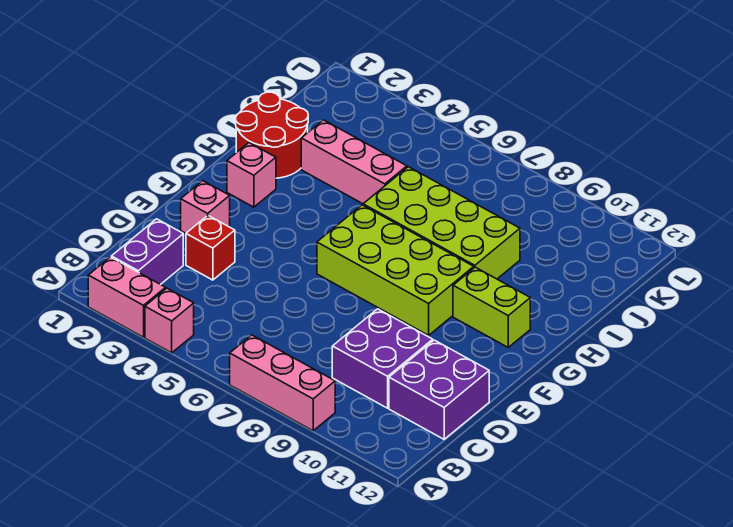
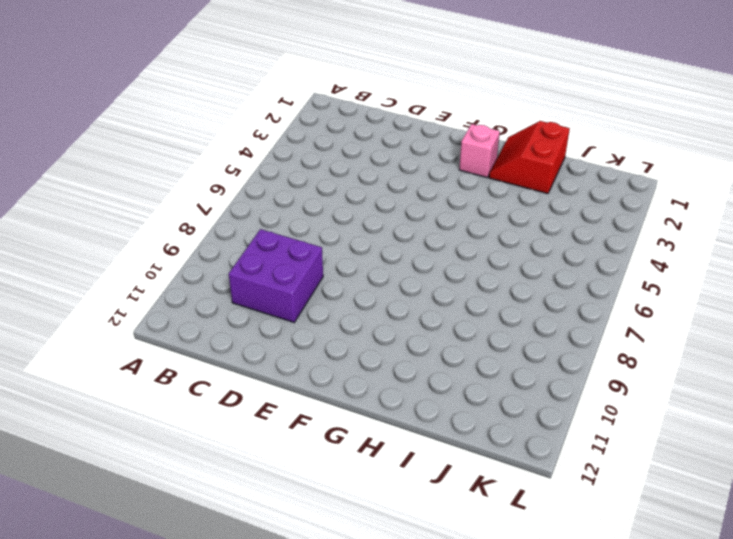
red 2x2 slope [489,121,570,194] -> red 2x2 round brick [235,92,308,178]
none -> pink 1x2 brick [88,257,166,337]
none -> pink 1x1 brick [145,288,194,353]
none -> pink 1x3 brick [230,335,335,431]

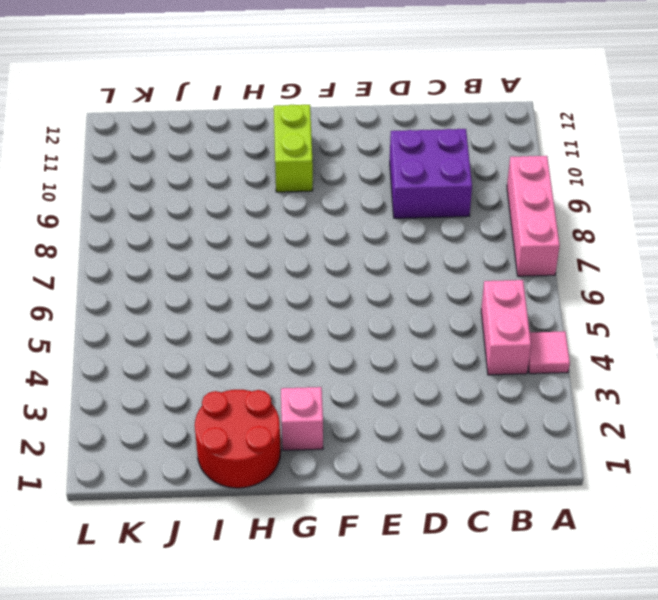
pink 1x1 tile [528,331,570,374] -> pink 1x1 brick [145,288,194,353]
pink 1x2 brick [481,280,531,375] -> pink 1x2 brick moved to [88,257,166,337]
none -> purple 1x2 brick [111,219,183,285]
none -> purple 2x2 brick [389,340,489,439]
none -> red 1x1 brick [186,216,235,280]

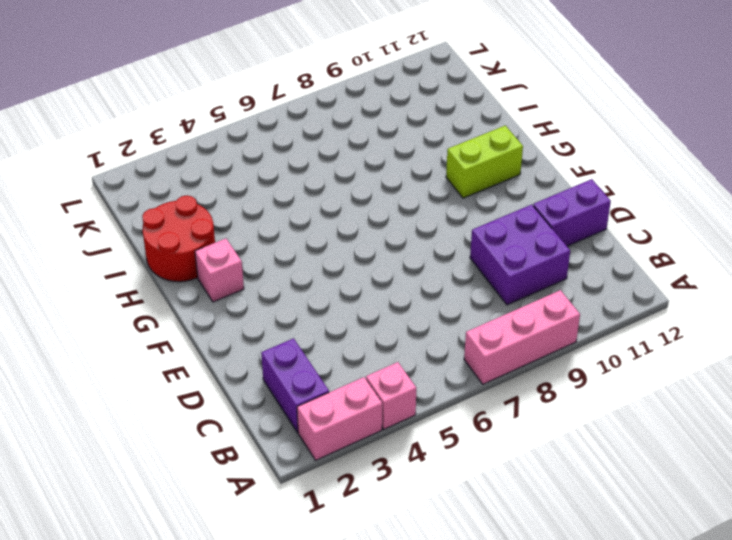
purple 1x2 brick [533,179,611,246] -> purple 2x2 brick [389,340,489,439]
none -> red 1x1 brick [186,216,235,280]
none -> pink 1x1 brick [181,181,230,233]
none -> lime 2x4 brick [317,205,474,335]

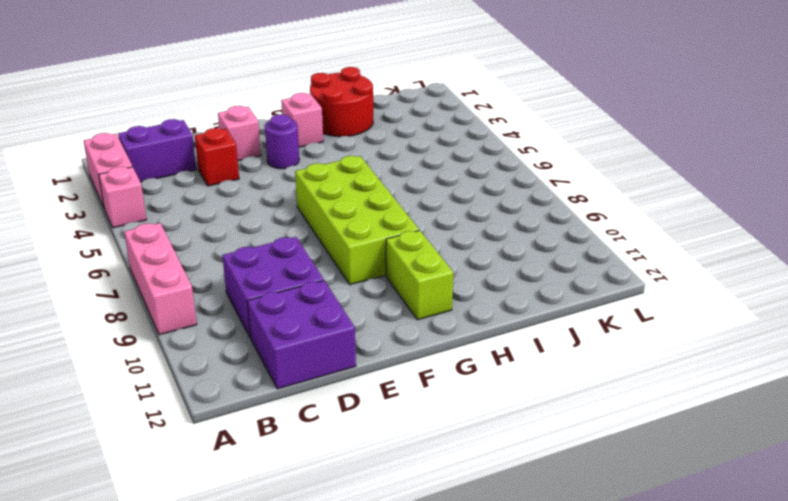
purple 1x1 round brick [265,114,299,169] -> none
none -> lime 2x4 brick [363,167,520,279]
none -> pink 1x3 brick [301,120,407,204]

